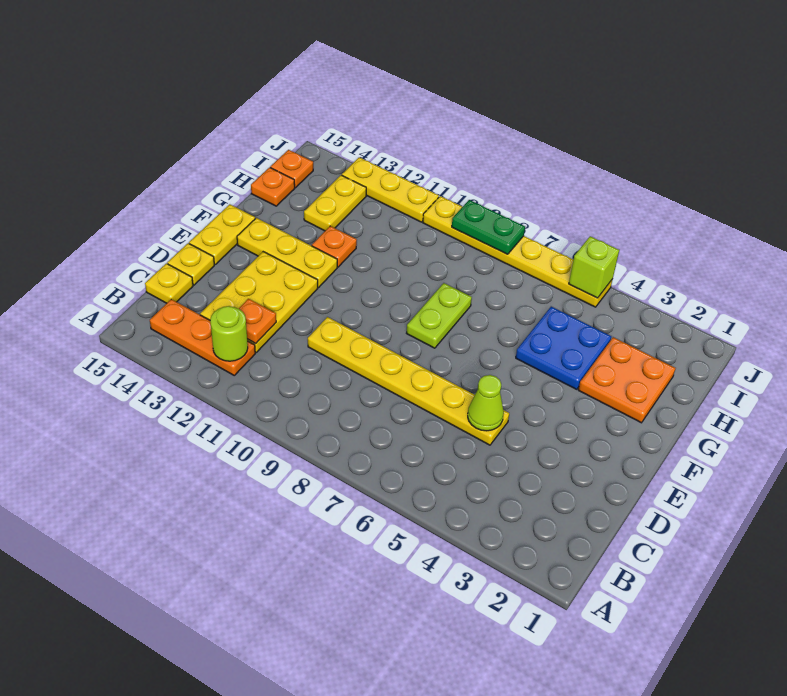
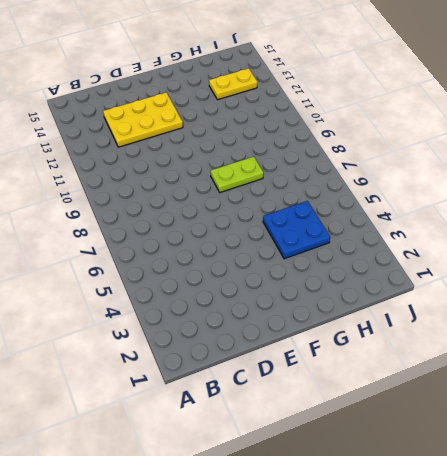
none -> orange 1x3 plate [150,299,255,375]
none -> yellow 1x1 plate [145,263,193,303]
none -> yellow 1x6 plate [308,317,509,445]

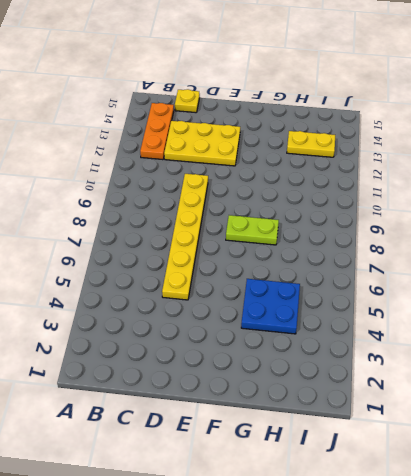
none -> yellow 1x1 plate [167,243,214,285]
none -> yellow 1x2 plate [189,204,255,264]
none -> yellow 1x3 plate [237,218,337,288]

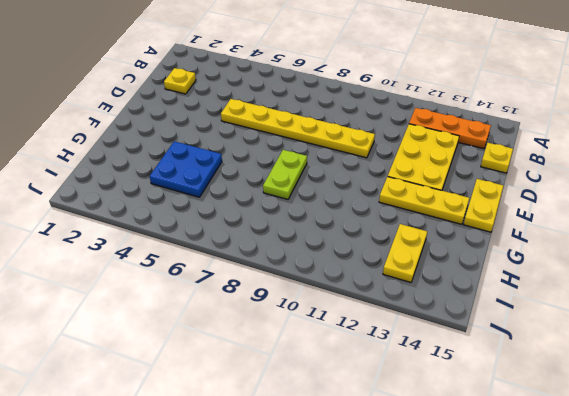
yellow 1x1 plate [164,68,196,94] -> yellow 1x1 plate moved to [167,243,214,285]
none -> orange 2x2 plate [578,337,675,423]
none -> orange 1x1 plate [312,226,357,267]
none -> orange 1x1 plate [251,167,295,206]

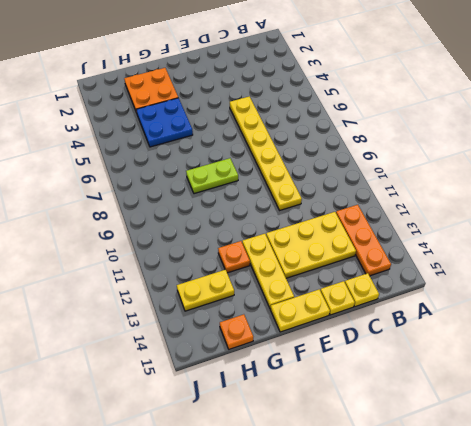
none -> orange 1x1 plate [270,150,313,188]
none -> yellow 1x6 plate [423,196,613,307]
none -> yellow 1x3 plate [342,157,439,222]

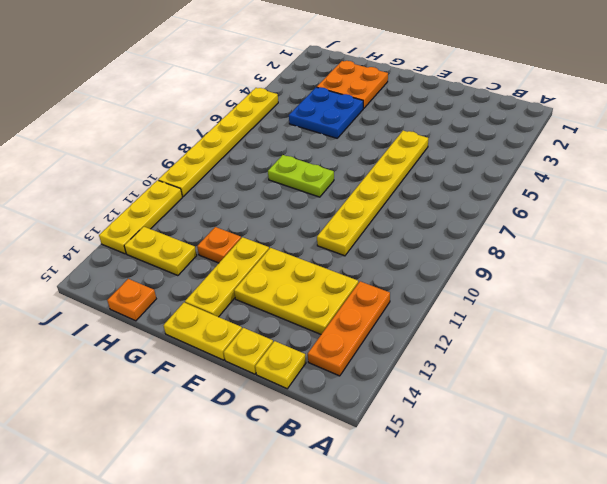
none -> orange 1x1 plate [270,150,313,188]
none -> lime 1x1 round brick [210,306,248,361]
none -> orange 1x1 plate [239,299,276,343]

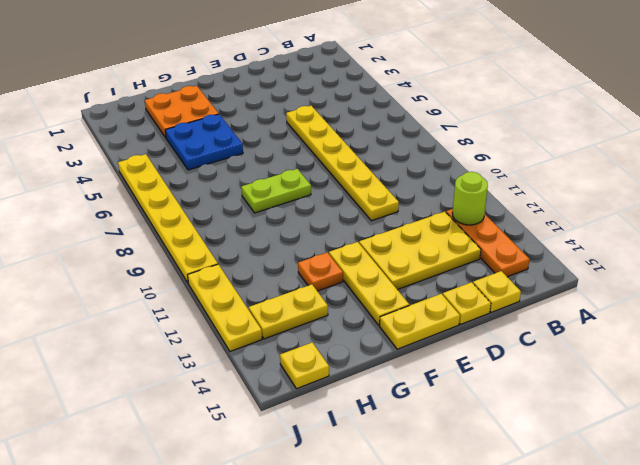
yellow 1x1 plate [280,342,329,389] -> orange 1x1 plate [270,150,313,188]
none -> orange 1x1 plate [251,167,295,206]
none -> orange 1x1 plate [239,299,276,343]
none -> lime 1x1 cone [468,375,504,431]

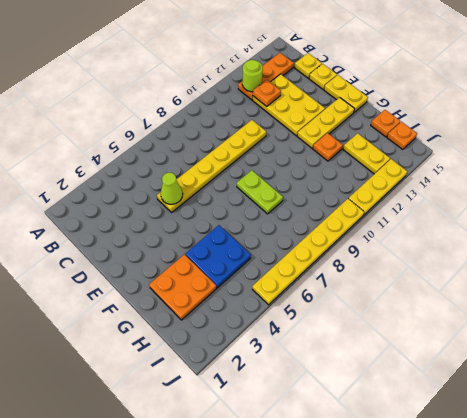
none -> lime 1x1 brick [569,236,619,298]
none -> green 1x2 plate [452,200,525,254]

